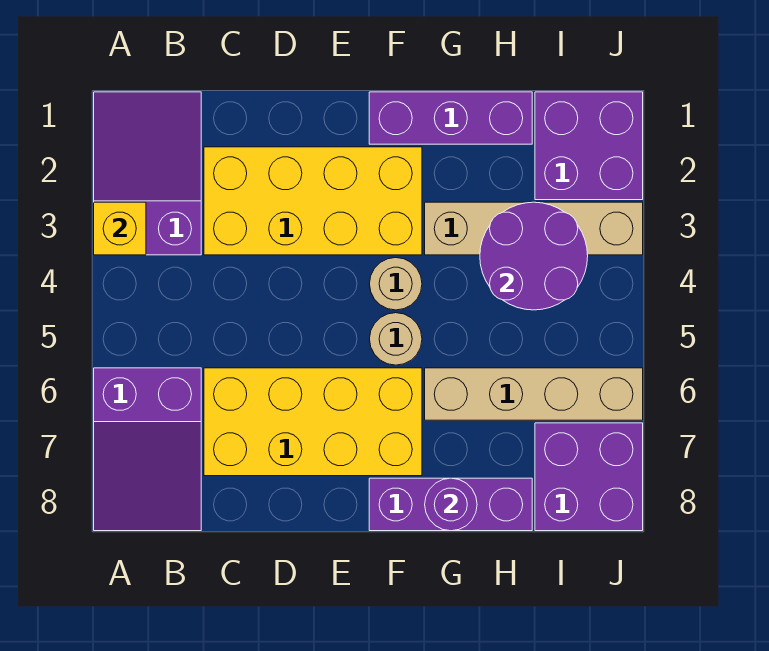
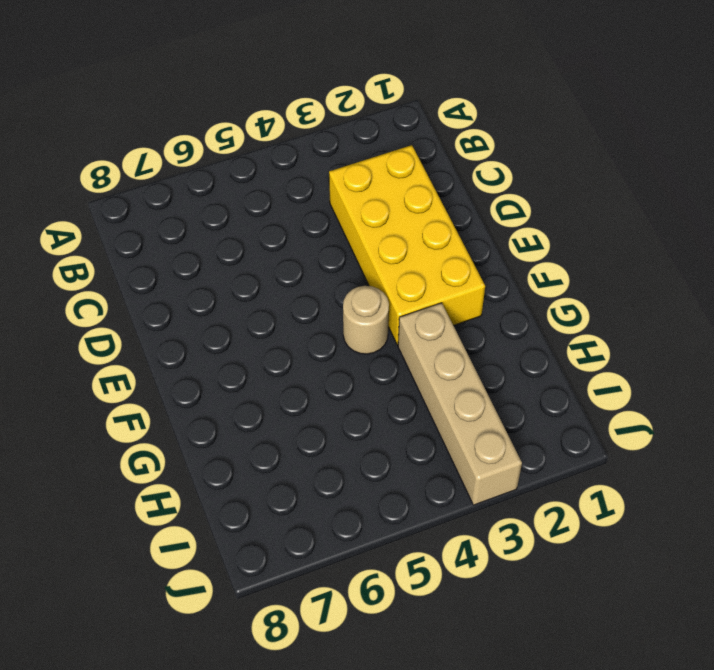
none -> purple 2x3 slope [94,92,201,255]
none -> purple 2x3 slope [94,368,201,531]
none -> yellow 2x4 brick [204,368,422,476]

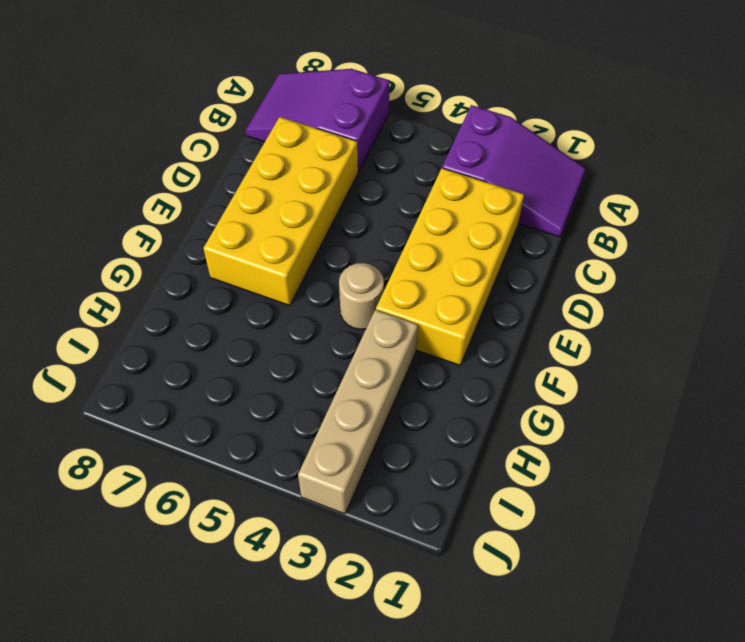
none -> purple 1x3 brick [369,92,532,144]
none -> tan 1x1 round brick [370,313,422,365]
none -> purple 1x3 brick [369,478,532,531]

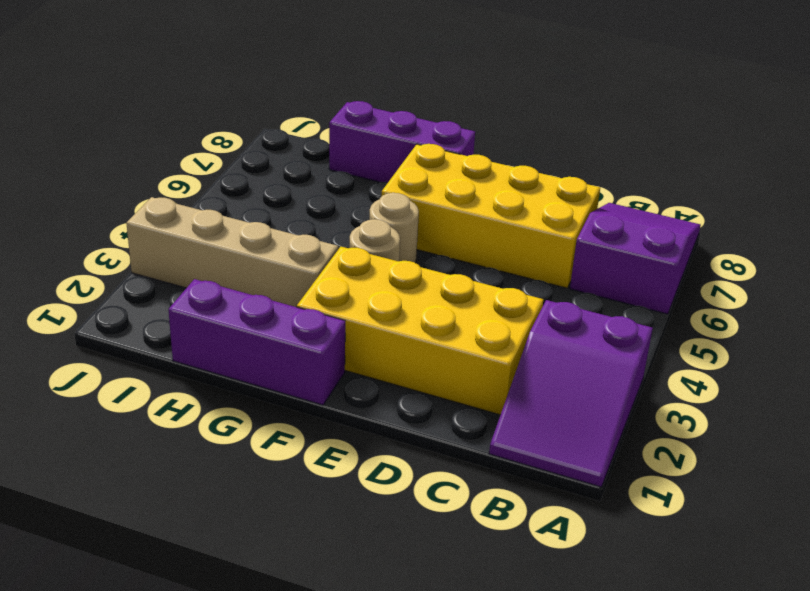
none -> tan 1x4 brick [425,368,643,420]
none -> purple 2x2 brick [535,92,643,200]
none -> purple 2x2 brick [535,423,643,531]

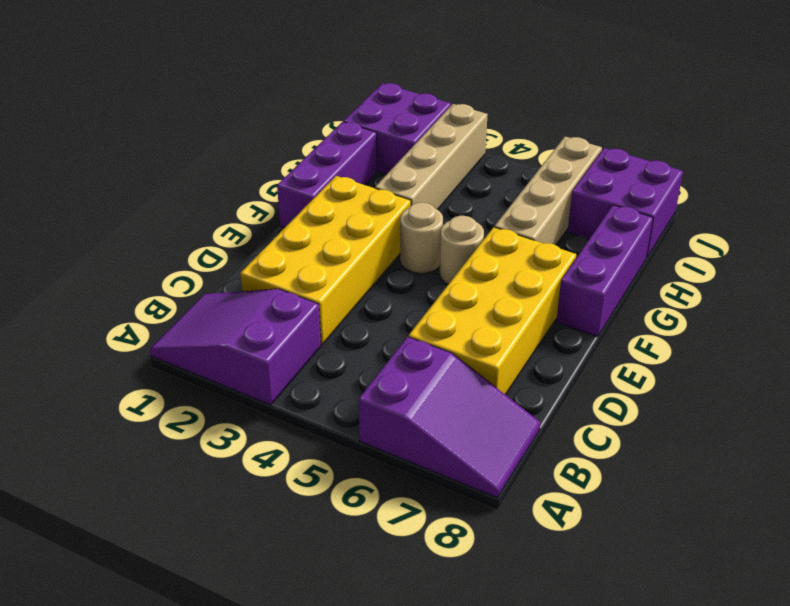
none -> yellow 1x1 brick [94,202,146,255]
none -> purple 1x1 round brick [425,478,477,531]
none -> purple 2x2 round brick [480,202,588,310]

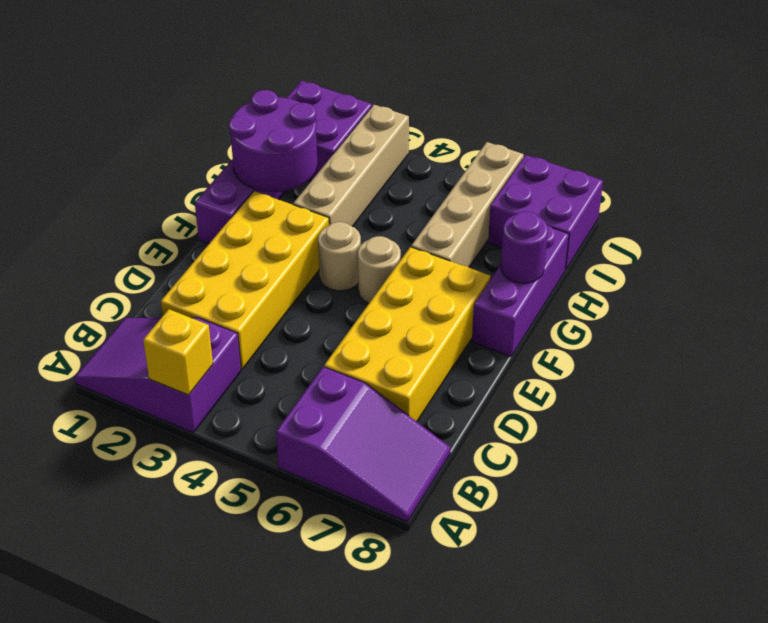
purple 2x2 round brick [229,90,317,192] -> purple 2x2 round brick moved to [480,202,588,310]

